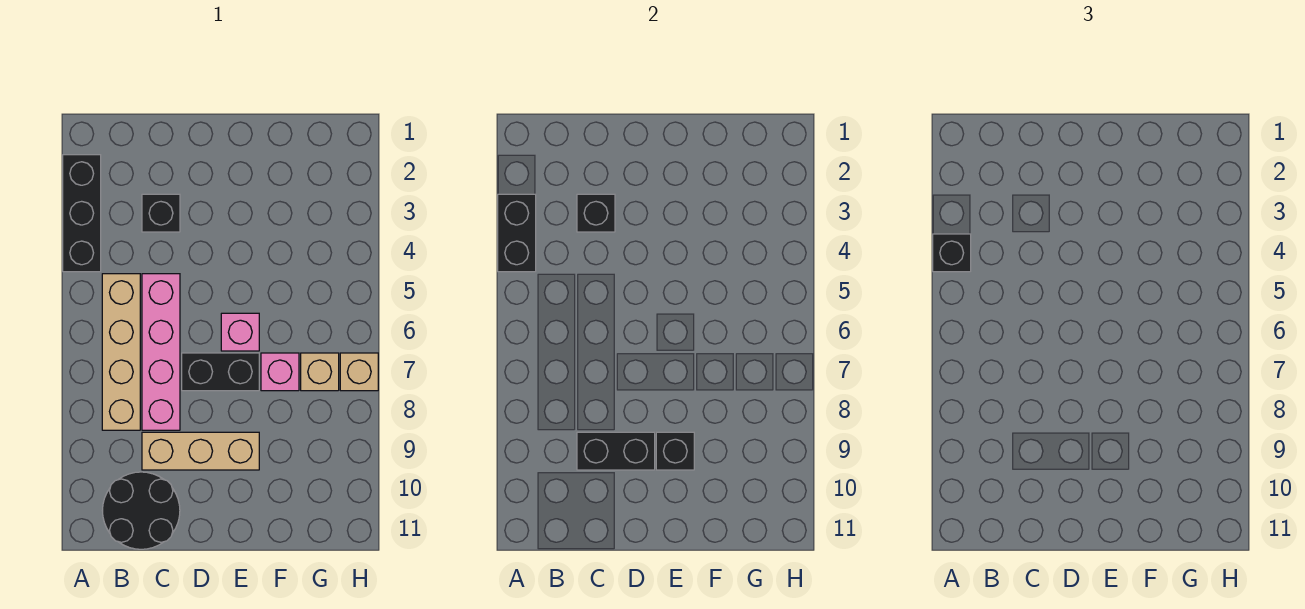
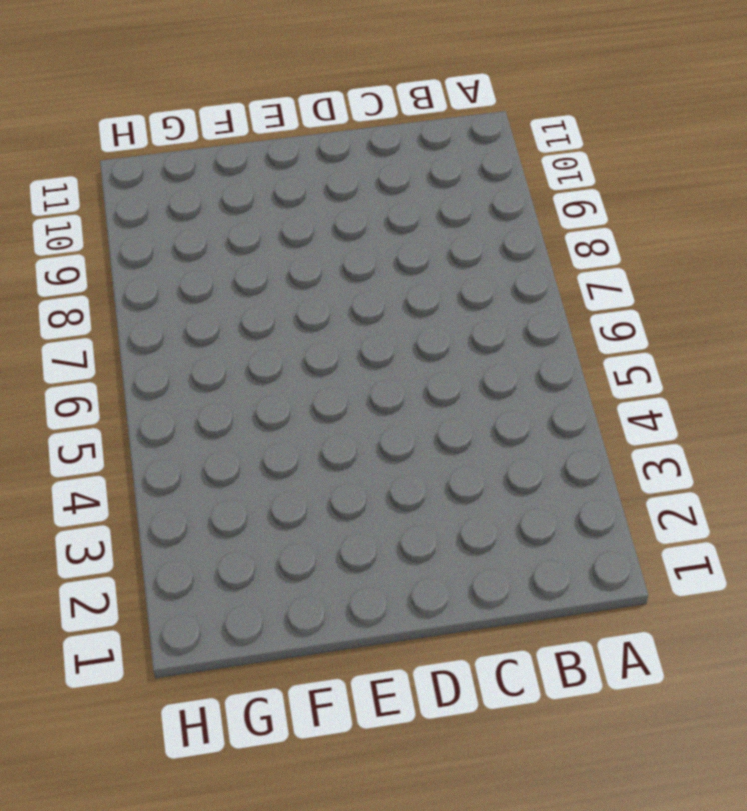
none -> black 1x3 brick [63,155,101,272]
none -> tan 1x4 brick [102,274,140,430]
none -> black 2x2 round brick [102,472,180,549]

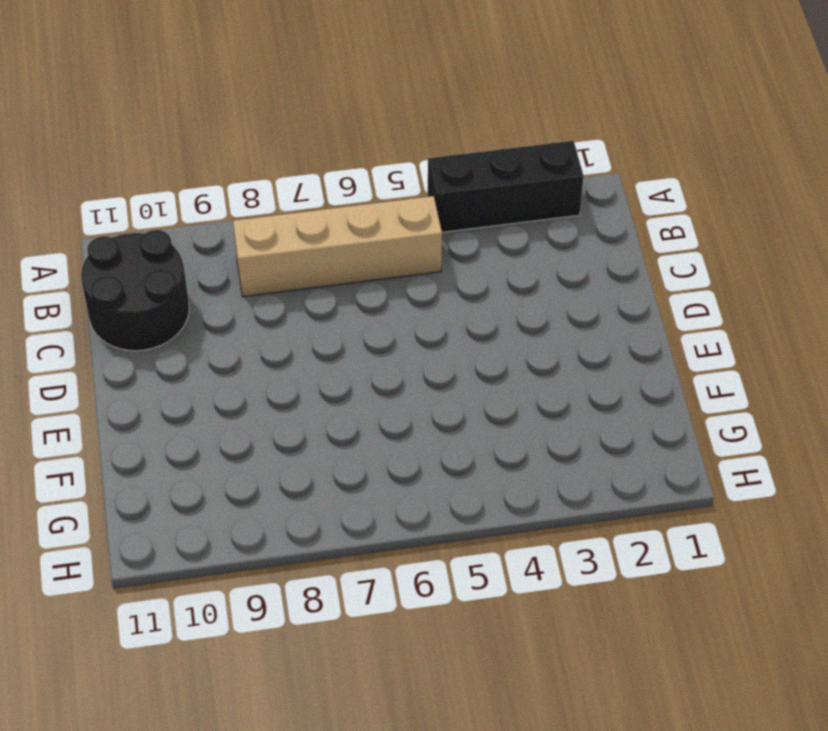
none -> black 1x1 brick [142,194,180,232]
none -> pink 1x4 brick [142,274,180,430]
none -> tan 1x3 brick [142,432,259,470]

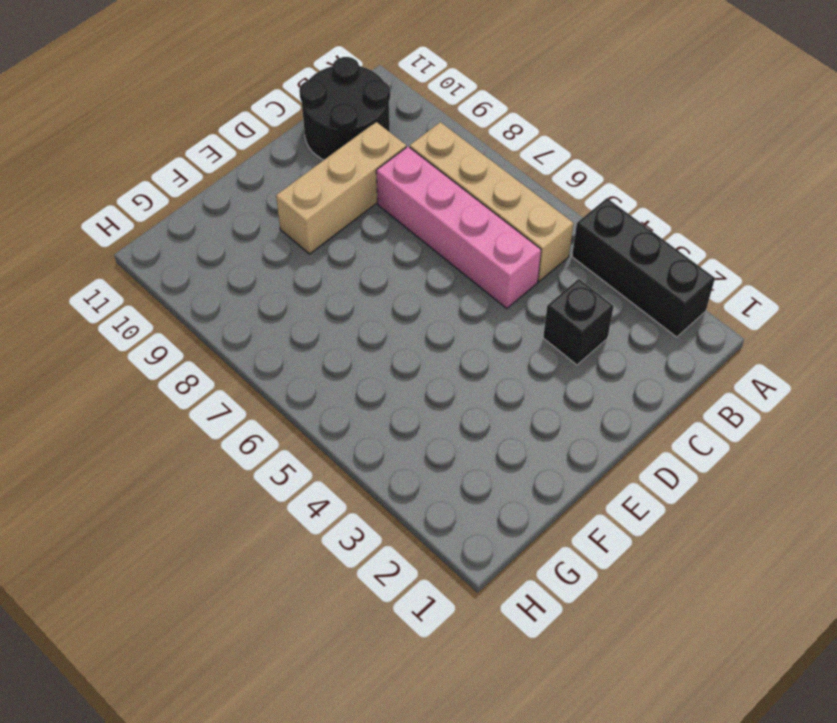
none -> black 1x2 brick [182,353,259,391]
none -> pink 1x1 brick [221,313,259,351]
none -> pink 1x1 brick [261,353,299,391]

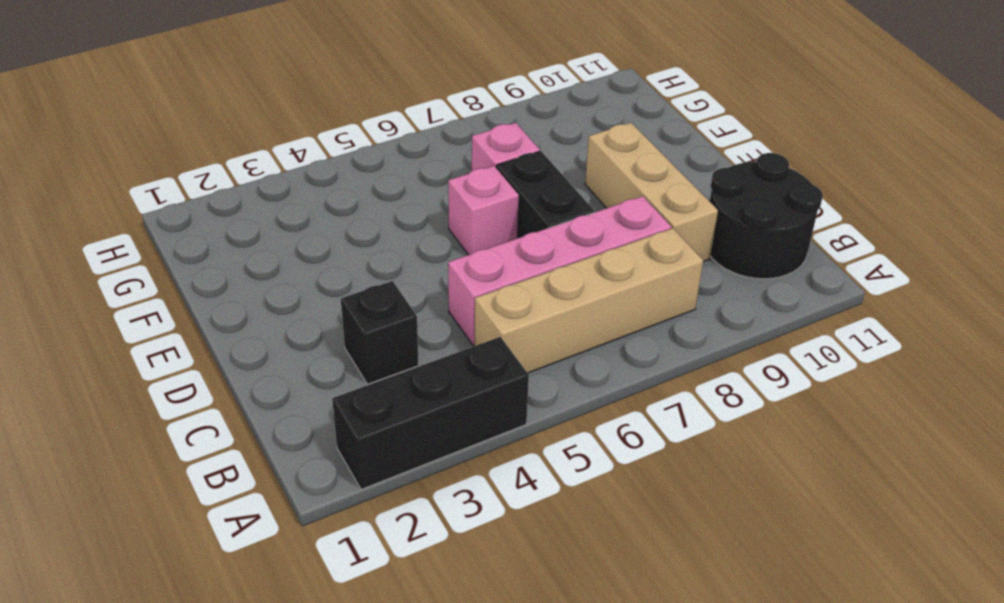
none -> tan 1x1 brick [301,353,339,391]
none -> tan 1x1 brick [340,353,378,391]
none -> black 1x2 brick [498,194,536,272]

